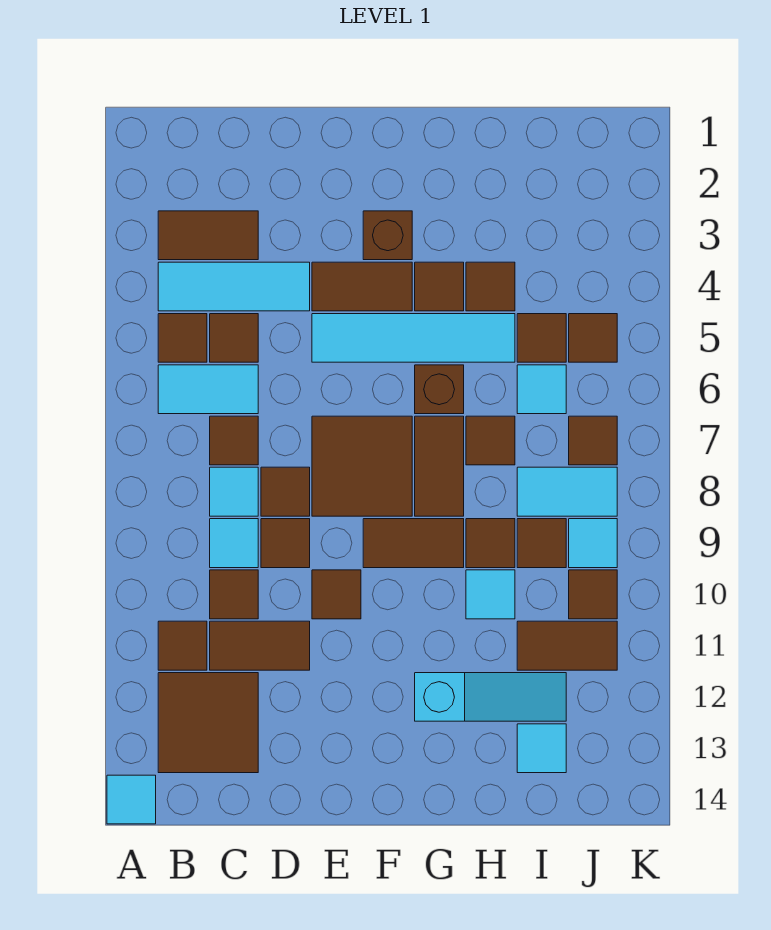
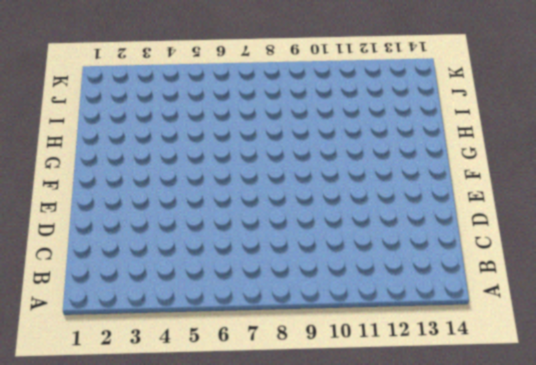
none -> cyan 1x1 tile [107,775,156,824]
none -> brown 1x2 tile [158,211,258,260]
none -> cyan 1x3 tile [158,262,310,311]
none -> brown 1x1 tile [158,314,207,362]

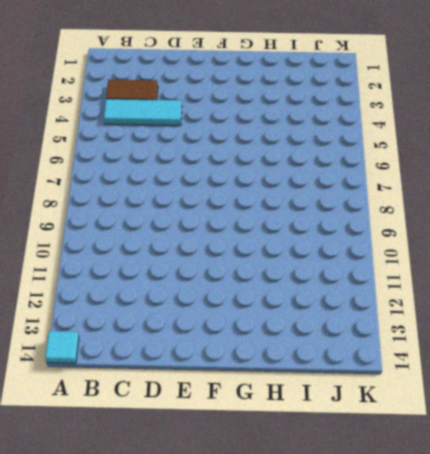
none -> brown 1x1 tile [158,314,207,362]
none -> cyan 1x2 tile [158,365,258,414]
none -> brown 1x1 tile [158,621,207,670]
none -> brown 2x2 tile [158,673,258,773]

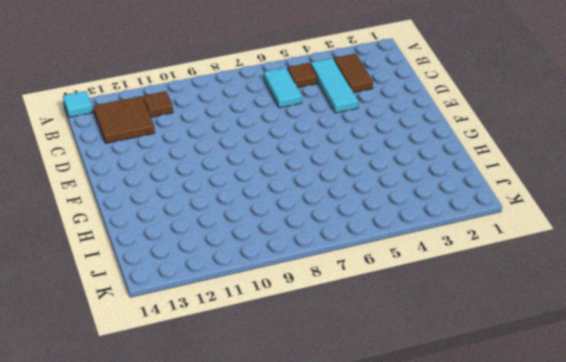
none -> brown 1x1 tile [210,314,258,362]
none -> brown 1x1 tile [210,416,258,465]
none -> cyan 1x1 tile [210,467,258,516]
none -> cyan 1x1 tile [210,519,258,568]

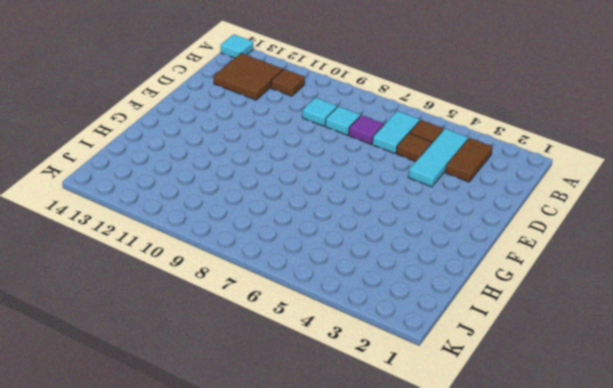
purple 1x1 tile [349,115,384,144] -> brown 1x1 tile [210,416,258,465]
none -> brown 1x1 tile [210,570,258,619]
none -> brown 1x2 tile [210,621,310,670]
none -> brown 1x1 tile [261,467,310,516]
none -> brown 1x1 tile [261,519,310,568]

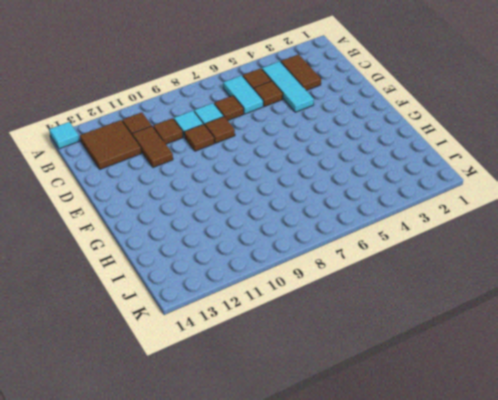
none -> brown 1x2 tile [312,262,412,311]
none -> cyan 1x4 tile [312,314,515,362]
none -> brown 2x2 tile [312,416,412,516]
none -> brown 1x1 tile [312,570,361,619]

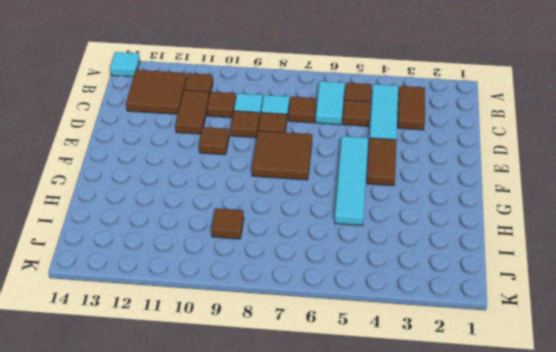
none -> brown 1x1 brick [363,211,412,260]
none -> brown 1x2 tile [363,519,464,568]
none -> brown 1x1 tile [415,262,464,311]
none -> brown 1x1 brick [415,365,464,414]

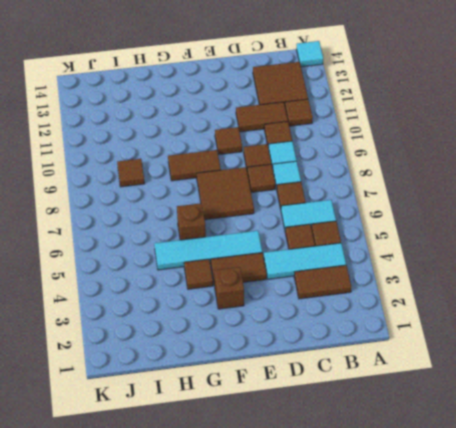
none -> brown 1x2 tile [415,416,464,516]
none -> cyan 1x3 slope [415,673,566,721]
none -> brown 1x1 tile [466,262,515,311]
none -> brown 1x1 tile [466,416,515,465]

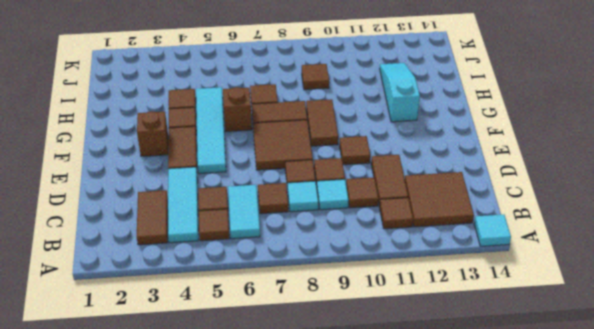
none -> brown 1x1 tile [466,519,515,568]
none -> cyan 1x1 tile [466,570,515,619]
none -> brown 1x1 tile [517,314,566,362]
none -> cyan 1x1 tile [517,365,566,414]

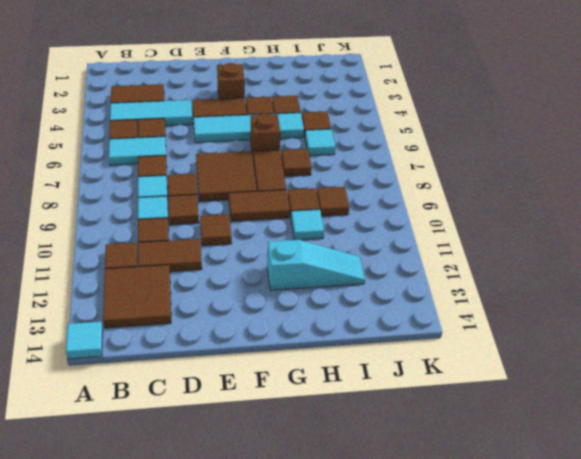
none -> cyan 1x2 tile [517,467,617,516]
none -> brown 1x2 tile [517,621,617,670]
none -> cyan 1x1 tile [517,724,566,773]
none -> brown 1x1 tile [569,314,617,362]

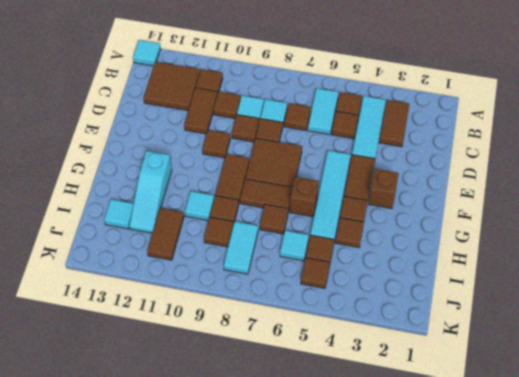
none -> brown 1x1 tile [569,416,617,465]
none -> cyan 1x1 tile [569,519,617,568]
none -> brown 1x1 tile [569,570,617,619]

